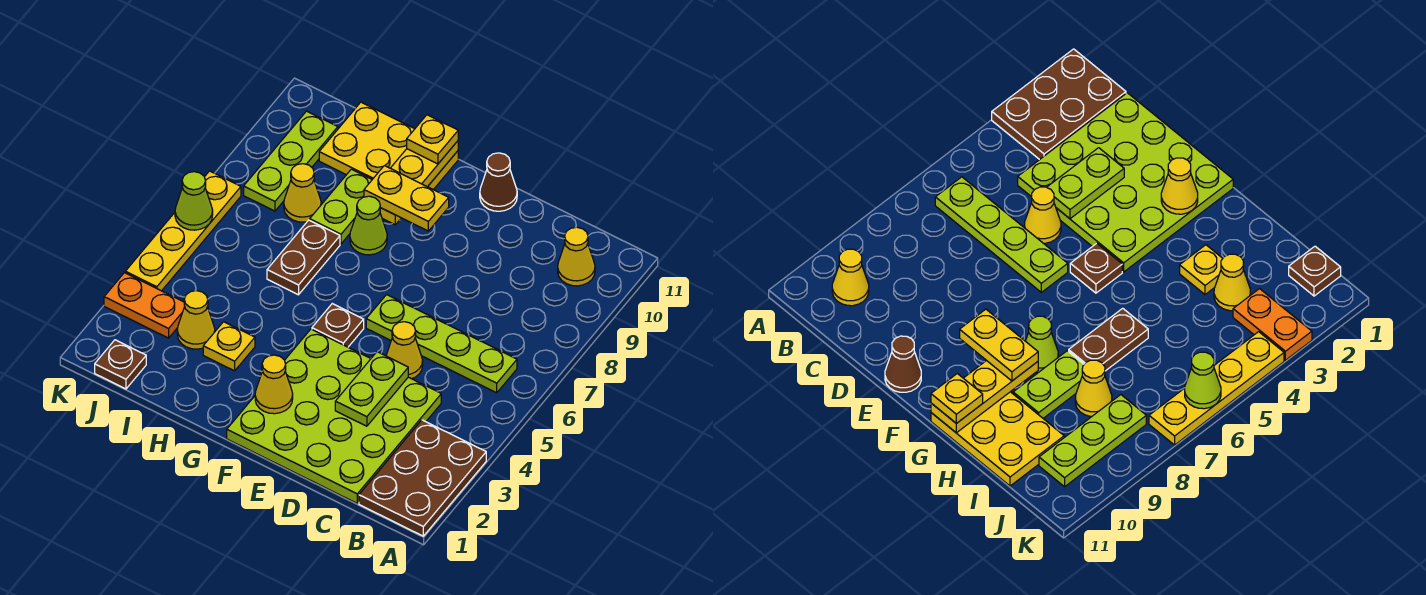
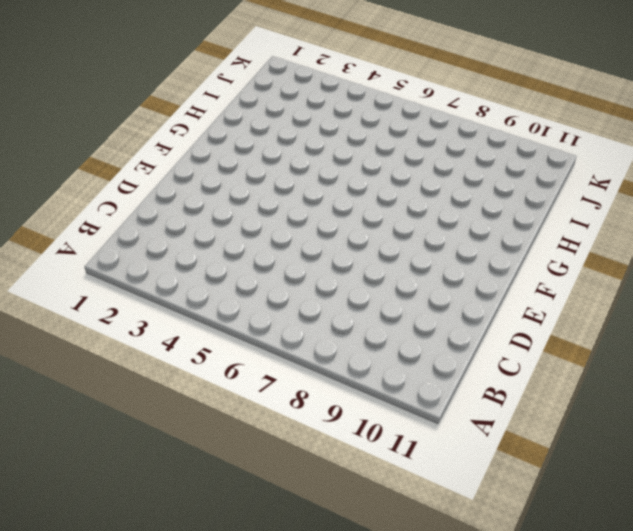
none -> brown 2x3 plate [359,420,486,536]
none -> lime 1x4 plate [366,295,517,393]
none -> yellow 1x1 cone [558,227,595,286]

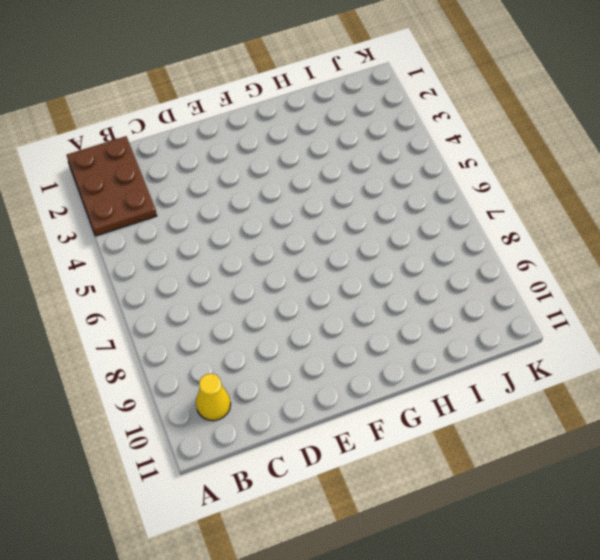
none -> lime 1x4 plate [366,295,517,393]
none -> lime 4x4 plate [227,329,441,503]
none -> yellow 1x1 cone [386,322,423,379]

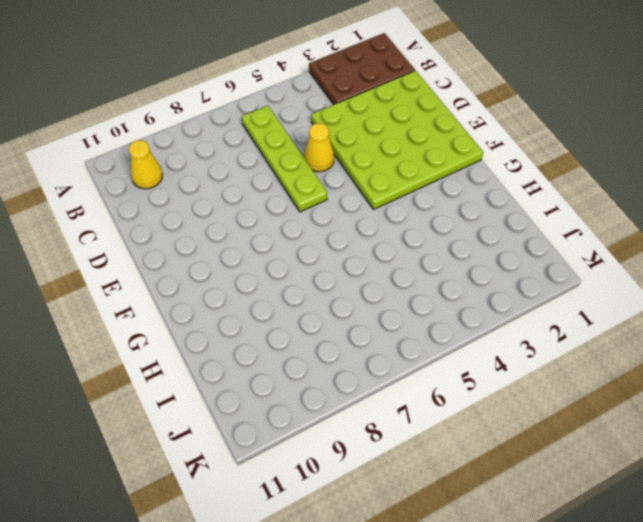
none -> brown 1x1 cone [480,153,517,211]
none -> brown 1x1 plate [312,304,364,347]
none -> lime 1x1 cone [350,196,387,255]

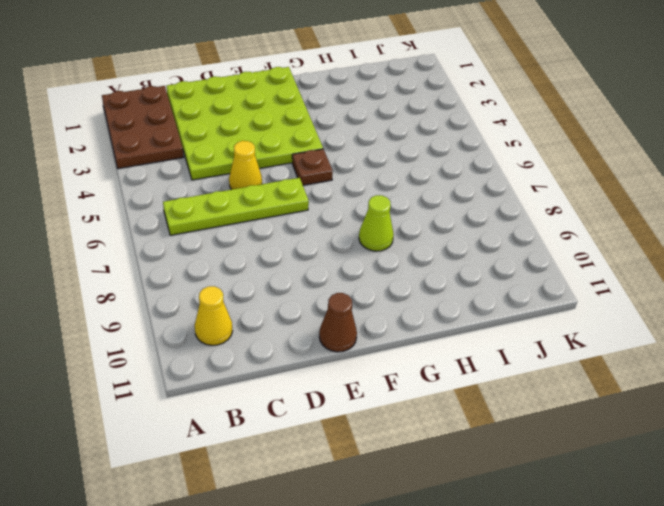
none -> yellow 2x3 plate [319,102,458,190]
none -> yellow 1x1 plate [203,322,255,371]
none -> brown 1x2 plate [267,220,340,295]

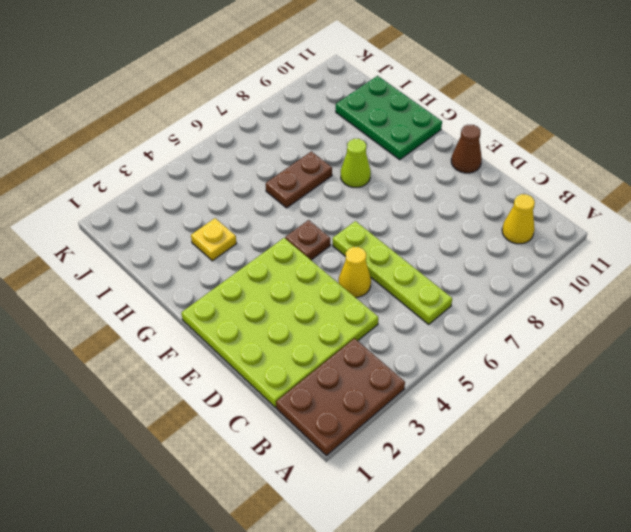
green 2x3 plate [336,76,442,160] -> yellow 2x3 plate [319,102,458,190]
none -> lime 1x2 plate [310,169,372,244]
none -> yellow 1x1 cone [177,291,215,349]
none -> yellow 1x1 cone [284,164,321,222]

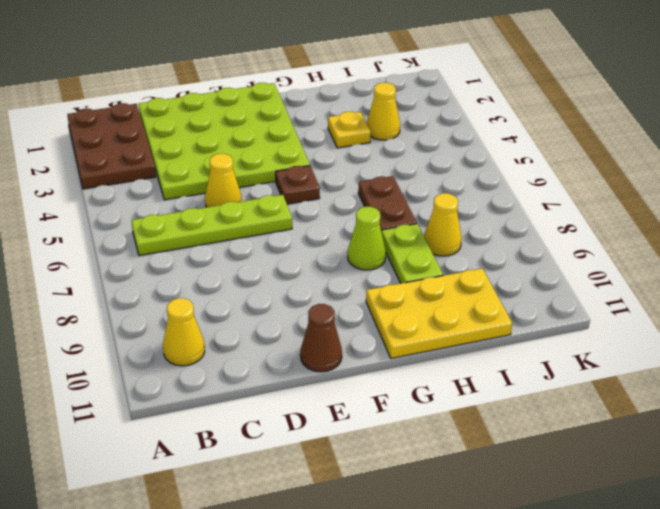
none -> brown 1x1 plate [95,340,146,389]
none -> orange 1x2 plate [104,273,185,338]
none -> lime 1x3 plate [244,111,338,211]

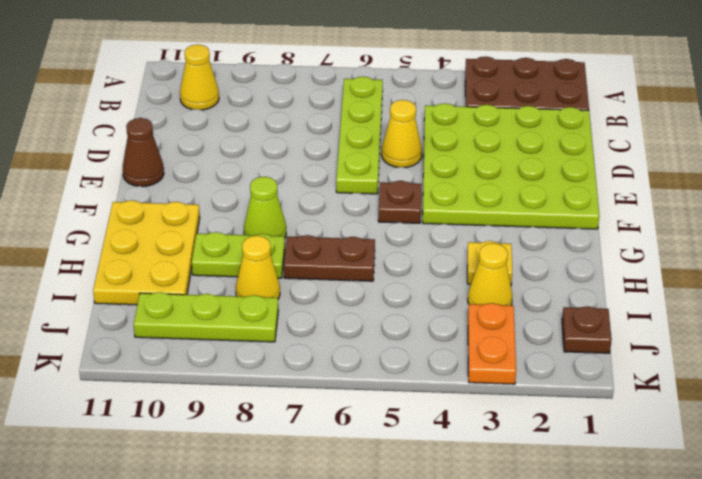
none -> yellow 1x4 plate [125,171,241,291]
none -> lime 1x2 plate [335,352,408,426]
none -> yellow 1x1 cone [255,355,293,414]

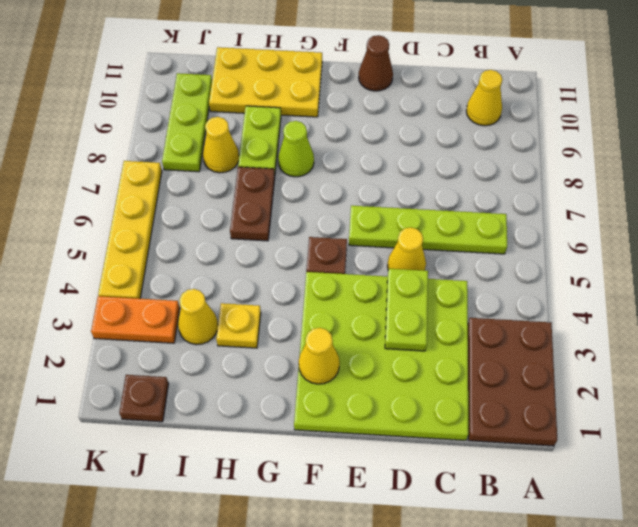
none -> yellow 1x3 plate [380,141,458,225]
none -> lime 1x1 cone [175,172,213,230]
none -> yellow 1x2 plate [364,166,449,231]

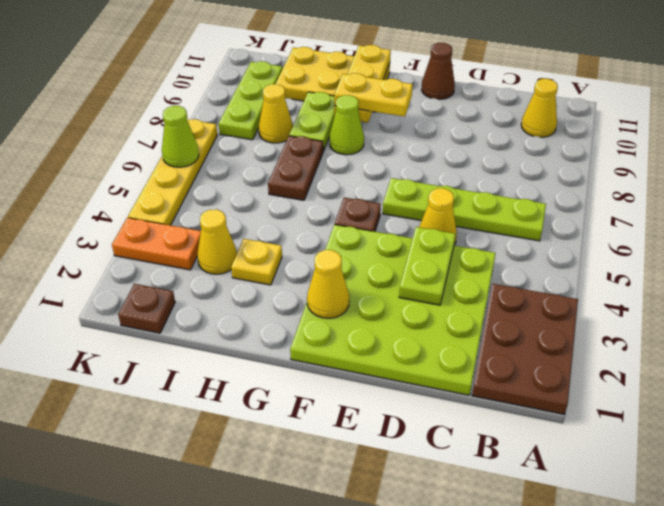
none -> yellow 1x1 plate [407,115,458,164]

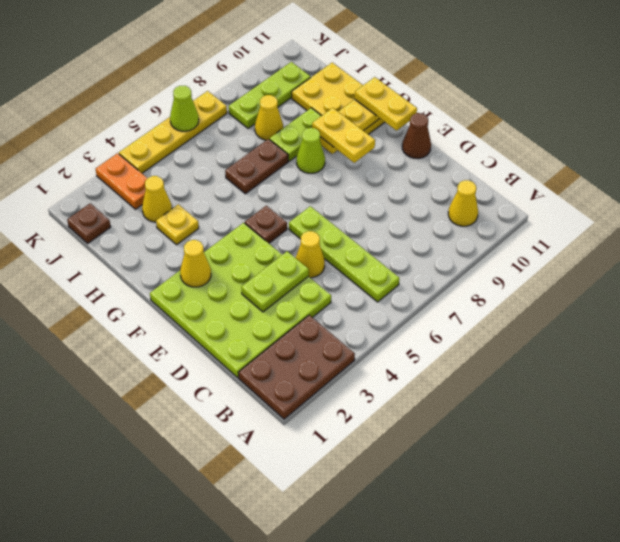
yellow 1x2 plate [355,77,417,130] -> yellow 1x1 plate [407,115,458,164]

